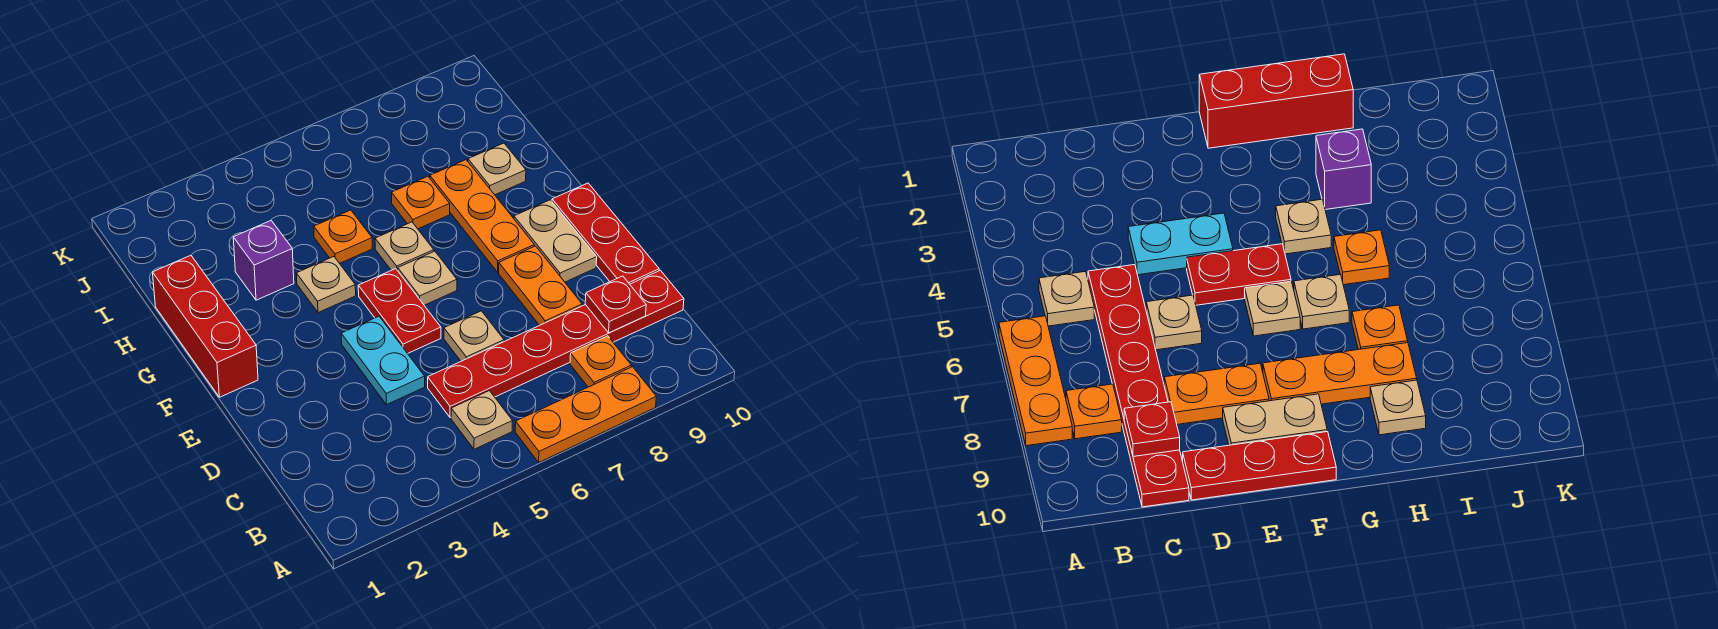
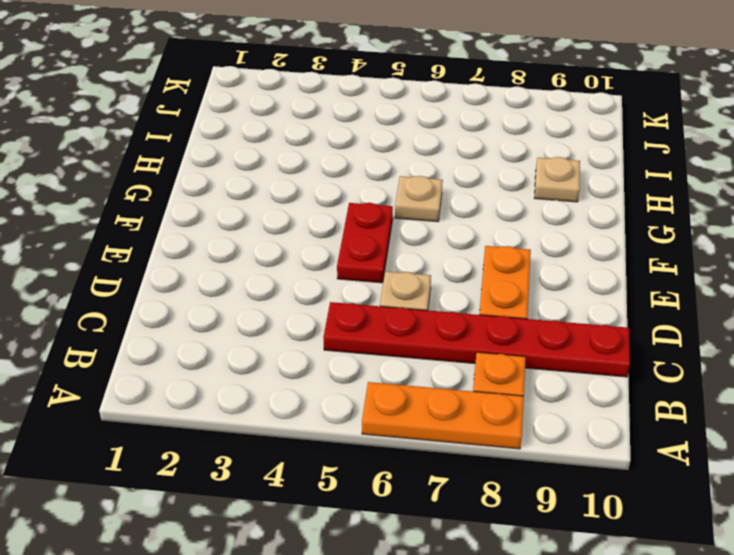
none -> tan 1x1 plate [451,391,512,449]
none -> cyan 1x2 plate [341,316,425,405]
none -> red 1x3 plate [552,183,659,284]

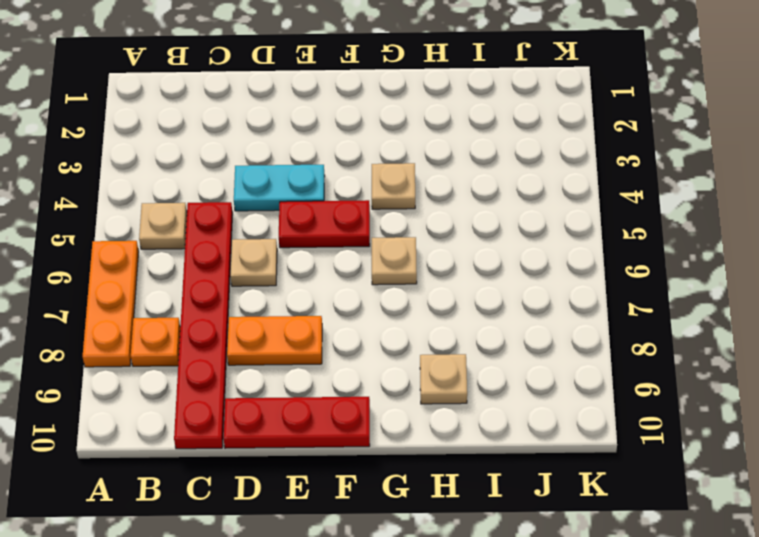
none -> tan 1x2 plate [514,200,597,282]
none -> red 1x3 brick [153,255,258,397]
none -> tan 1x1 plate [398,251,457,305]

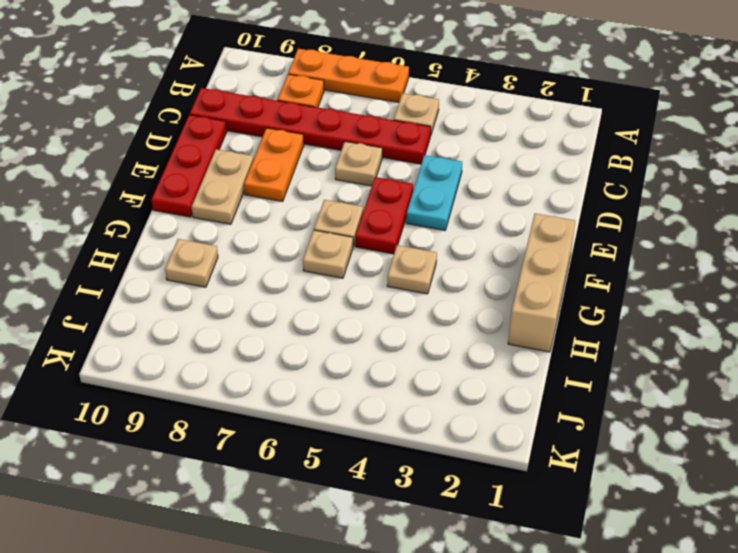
tan 1x3 brick [508,213,576,352] -> red 1x3 brick [153,255,258,397]
none -> orange 1x3 plate [430,160,534,272]
none -> purple 1x1 brick [233,221,294,300]
none -> orange 1x1 plate [314,210,372,263]

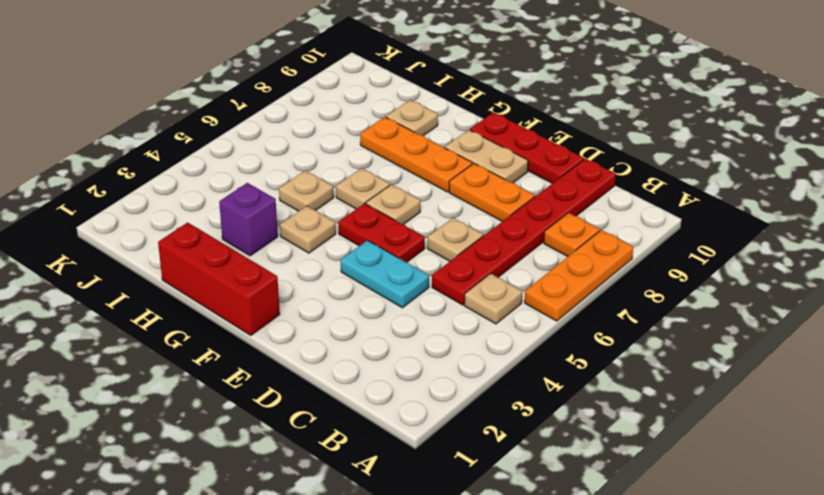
tan 1x1 plate [279,171,334,211] -> orange 1x1 plate [314,210,372,263]
none -> orange 1x1 plate [392,176,450,229]
none -> red 1x1 plate [585,276,646,333]

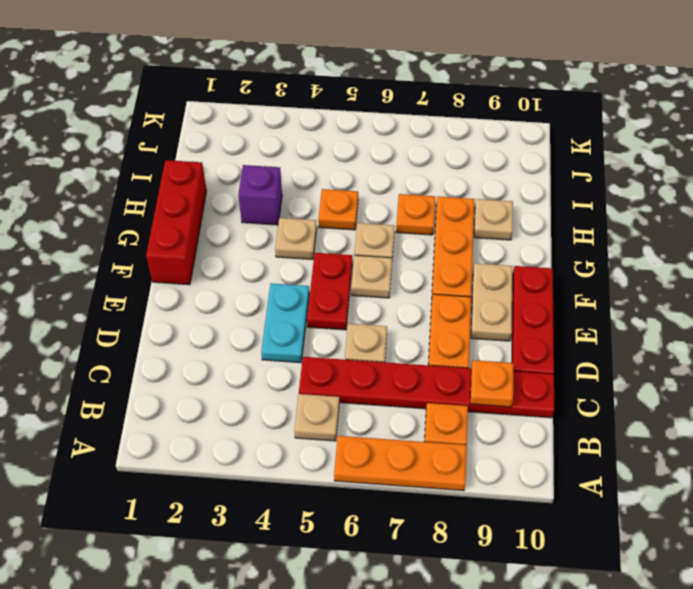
orange 1x1 plate [470,360,514,407] -> red 1x1 plate [585,276,646,333]

